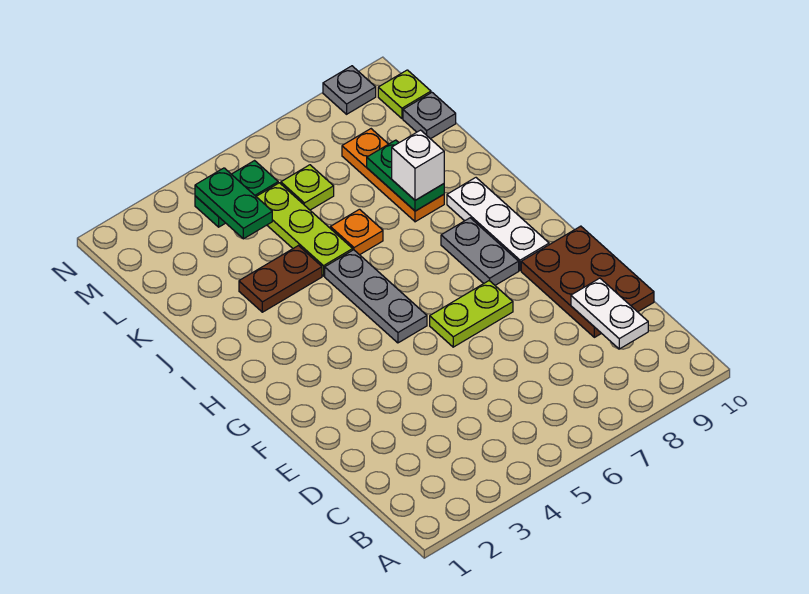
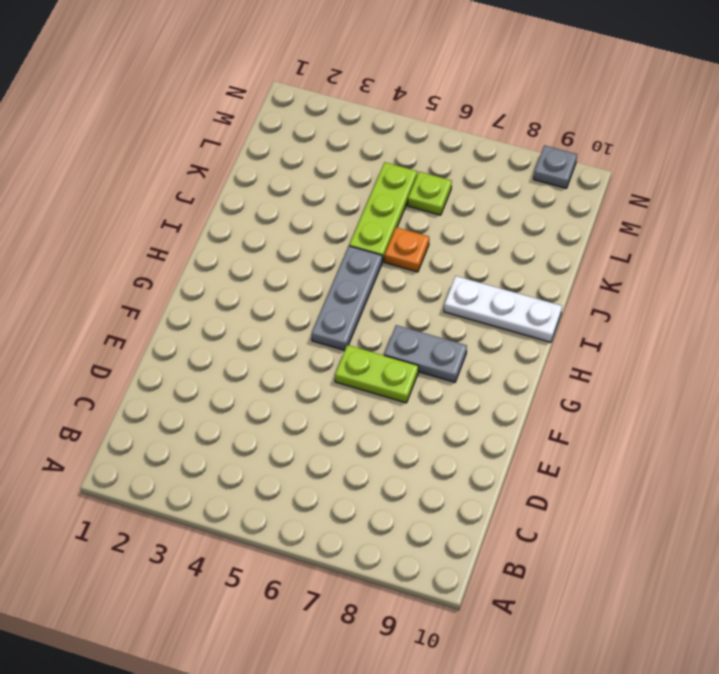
grey 1x2 plate [384,325,467,382] -> grey 1x2 plate turned to [441,218,519,285]
white 1x3 plate [444,276,562,342] -> white 1x3 plate turned to [447,178,549,270]
none -> brown 2x3 plate [521,226,654,337]
none -> brown 1x2 plate [239,246,322,312]
none -> orange 1x3 plate [342,129,444,222]

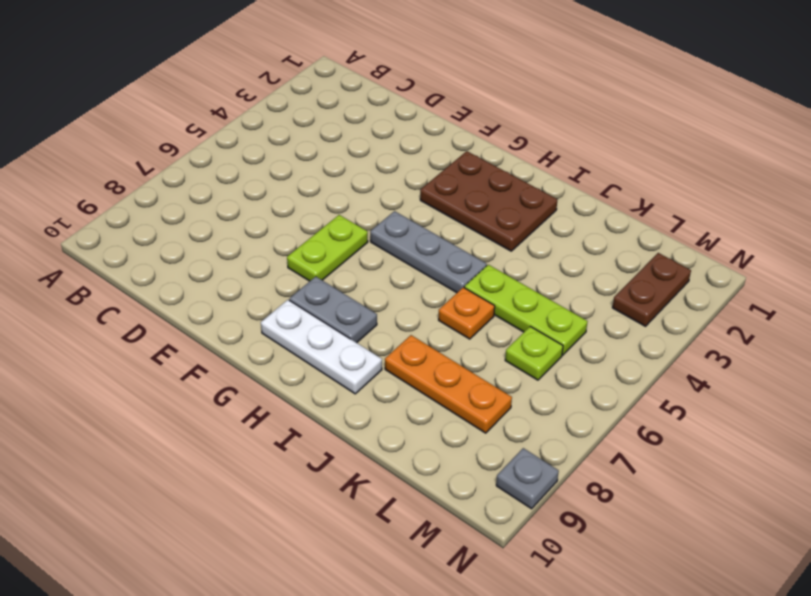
brown 2x3 plate [420,151,557,251] -> brown 2x3 plate moved to [521,226,654,337]
brown 1x2 plate [612,253,691,326] -> brown 1x2 plate moved to [239,246,322,312]
none -> grey 1x1 plate [403,93,456,139]
none -> green 1x2 plate [195,161,278,227]
none -> lime 1x1 plate [378,70,431,118]

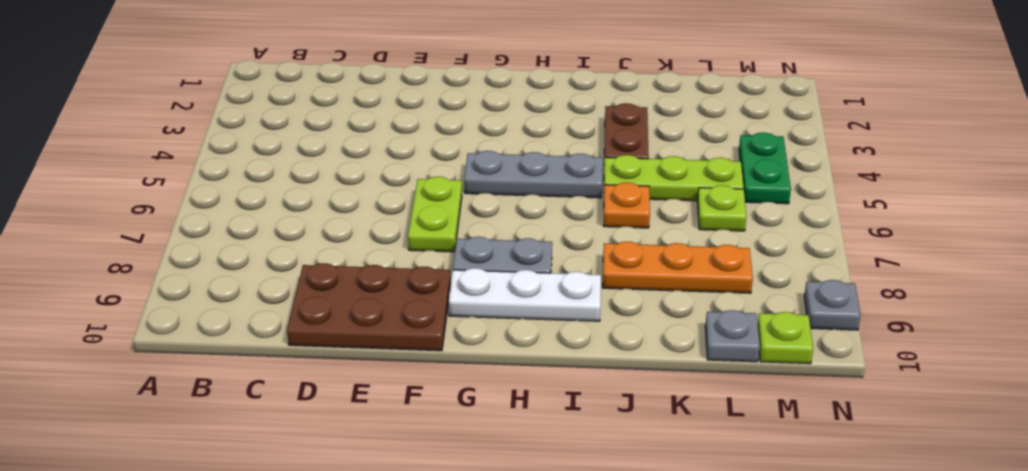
none -> white 1x2 plate [571,278,648,349]
none -> green 1x2 plate [367,140,444,211]
none -> green 1x2 plate [195,168,272,239]

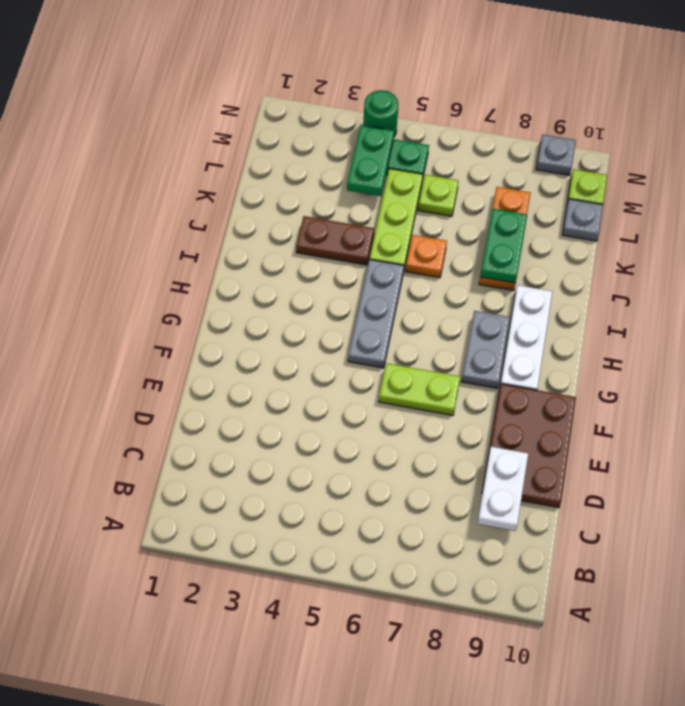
green 1x1 round brick [363,90,398,137] -> none
none -> white 1x1 brick [392,130,444,200]

